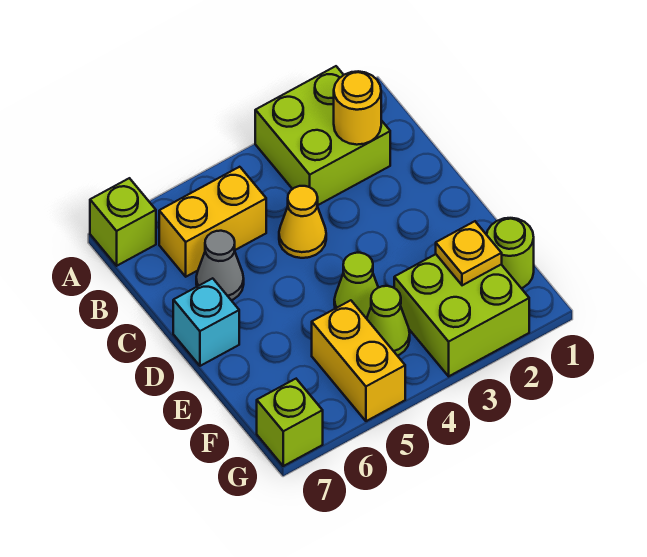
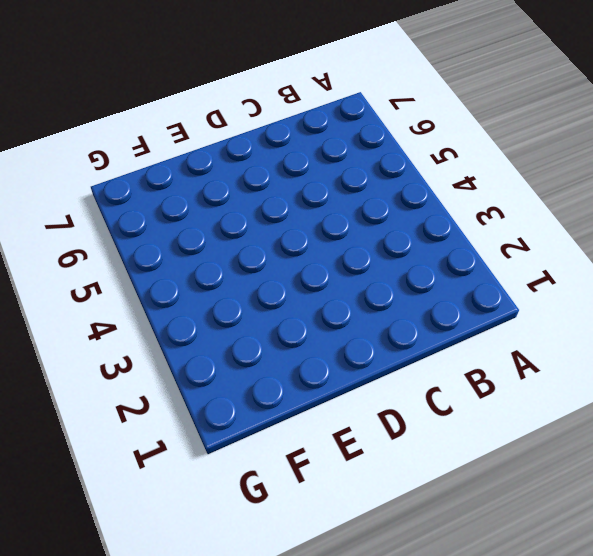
none -> lime 2x2 brick [255,66,390,205]
none -> lime 1x1 brick [90,178,156,266]
none -> yellow 1x2 brick [159,167,266,277]

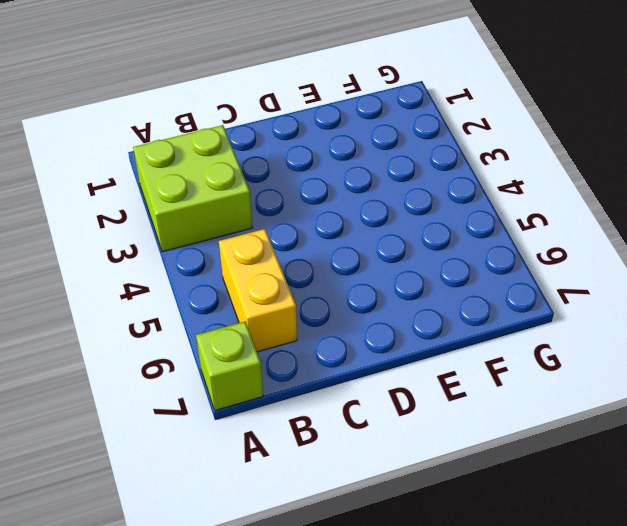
none -> yellow 1x1 cone [279,186,326,258]
none -> grey 1x1 cone [196,231,244,300]
none -> cyan 1x1 brick [173,278,239,366]

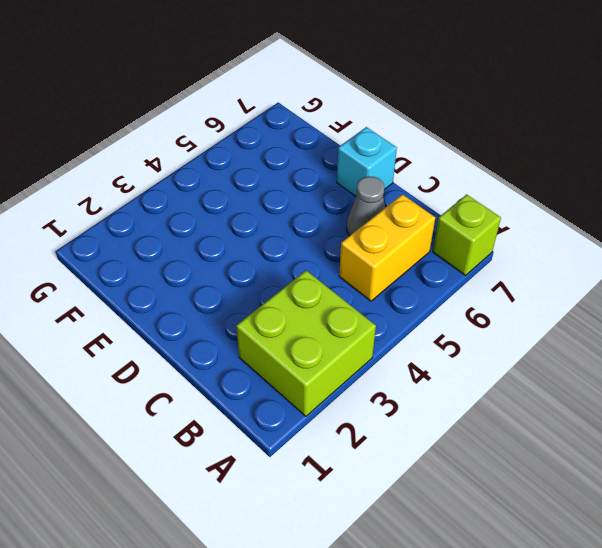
none -> yellow 1x1 cone [279,186,326,258]
none -> lime 1x1 cone [334,253,378,319]
none -> lime 1x1 round brick [487,218,534,288]

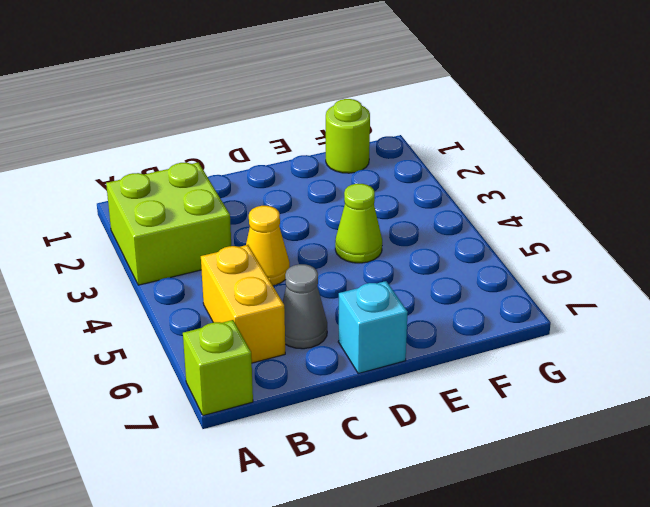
none -> lime 2x2 brick [394,254,529,376]
none -> lime 1x1 cone [367,286,410,356]
none -> yellow 1x2 brick [312,300,405,421]

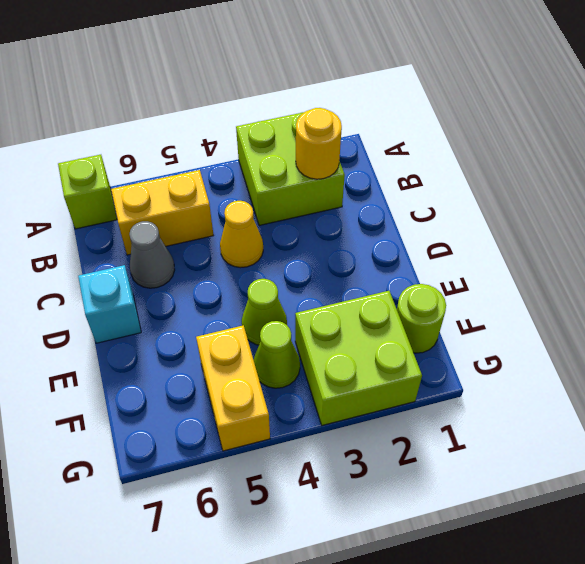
none -> lime 1x1 brick [257,379,323,466]
none -> yellow 1x1 plate [436,221,502,285]

